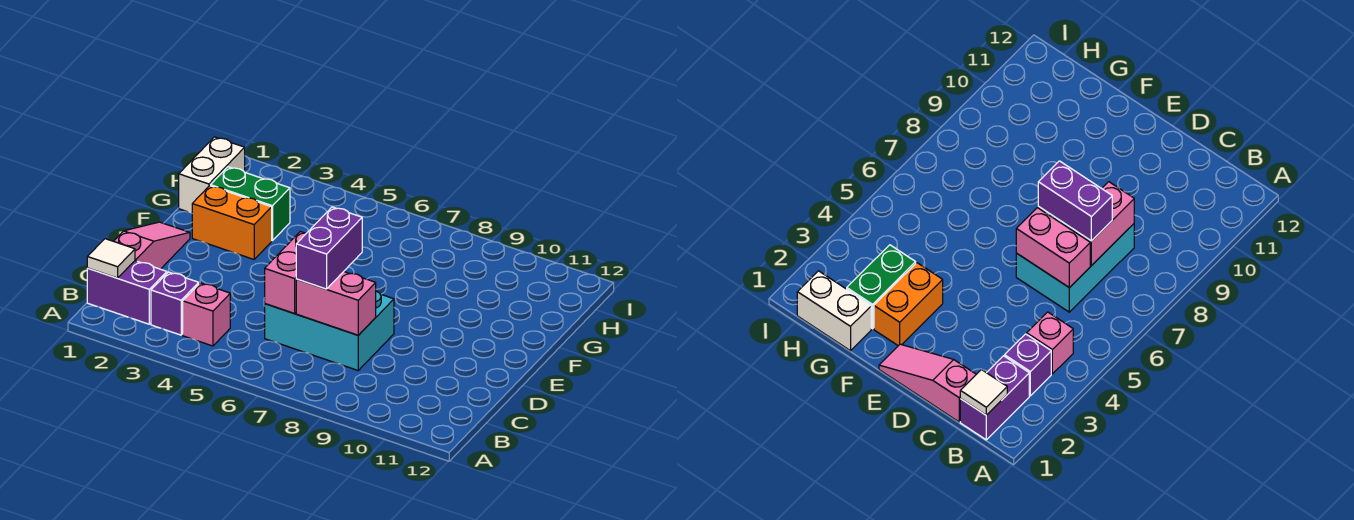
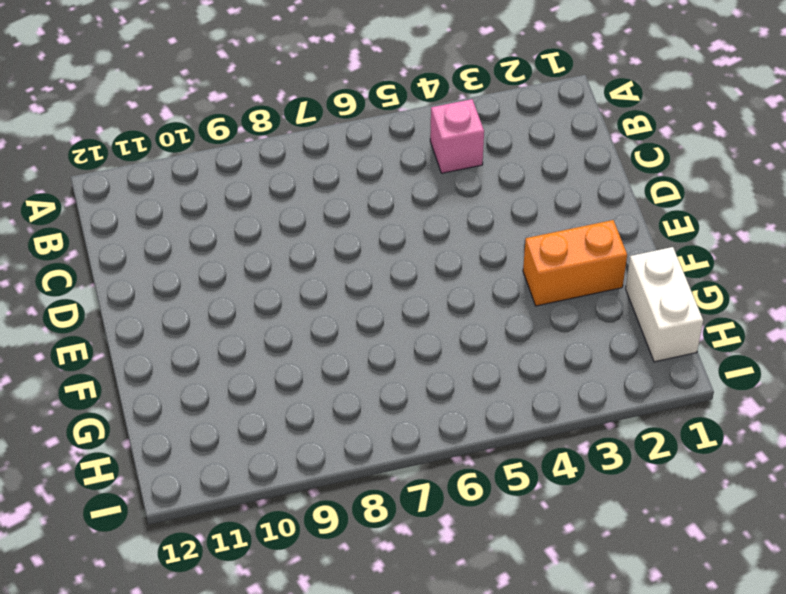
none -> purple 1x2 brick [87,261,167,324]
none -> purple 1x1 brick [151,272,199,335]
none -> pink 1x3 slope [114,222,190,269]

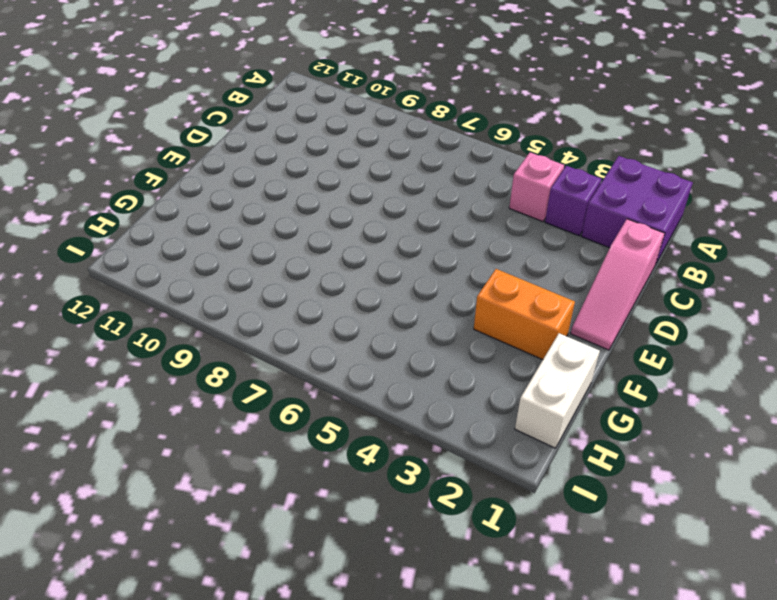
purple 2x2 brick [581,156,693,265] -> purple 1x2 brick [87,261,167,324]
none -> cyan 2x3 brick [265,291,394,370]
none -> green 1x2 brick [211,167,290,241]
none -> white 1x1 tile [87,239,135,278]

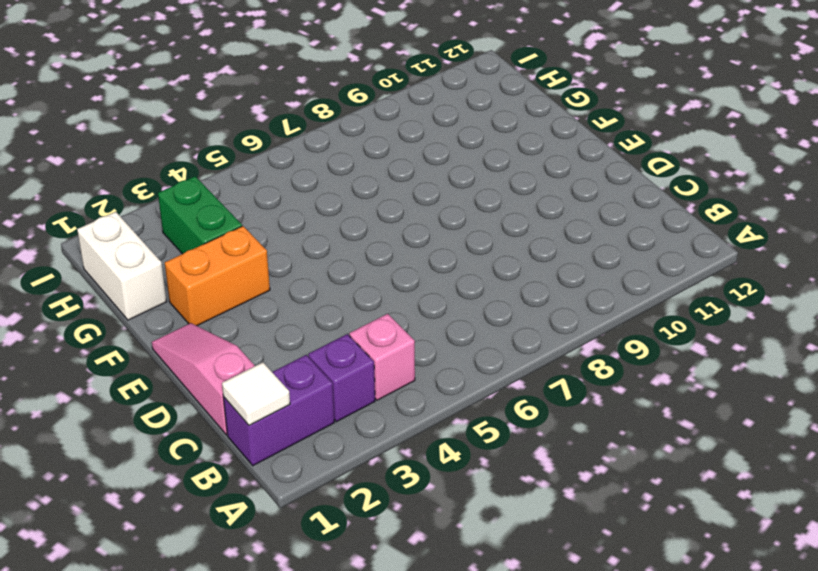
green 1x2 brick [158,176,242,254] -> green 1x2 brick turned to [211,167,290,241]
none -> cyan 2x3 brick [265,291,394,370]
none -> pink 1x2 brick [265,232,306,314]
none -> pink 1x2 brick [296,272,376,335]

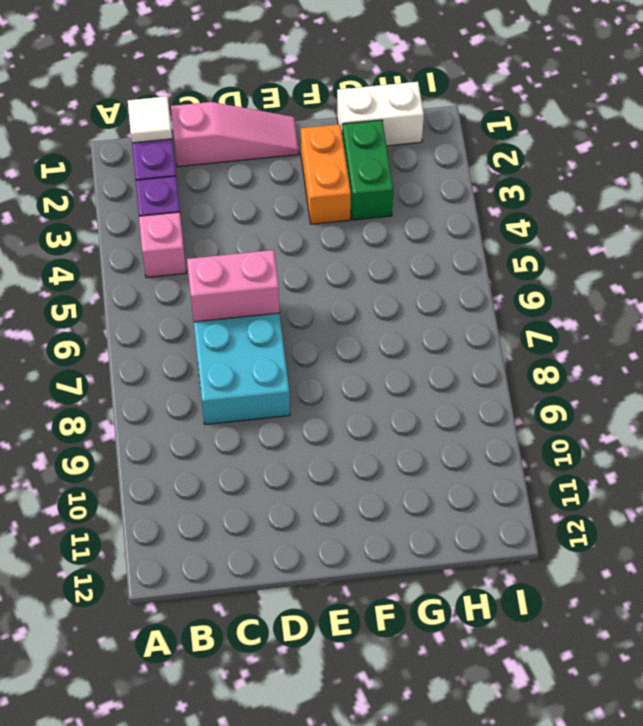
none -> pink 1x2 brick [296,272,376,335]
none -> purple 1x2 brick [296,207,362,289]

